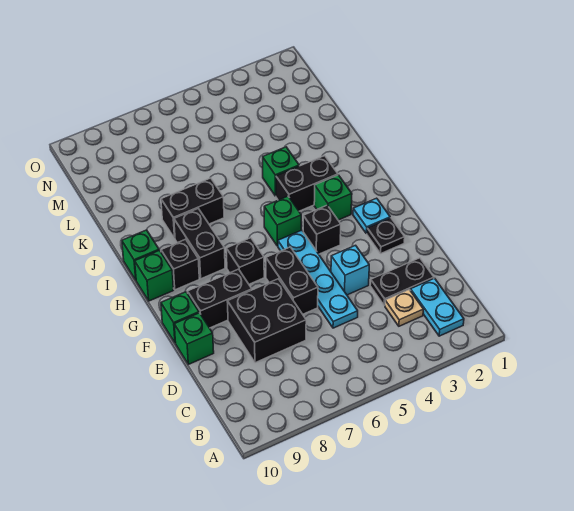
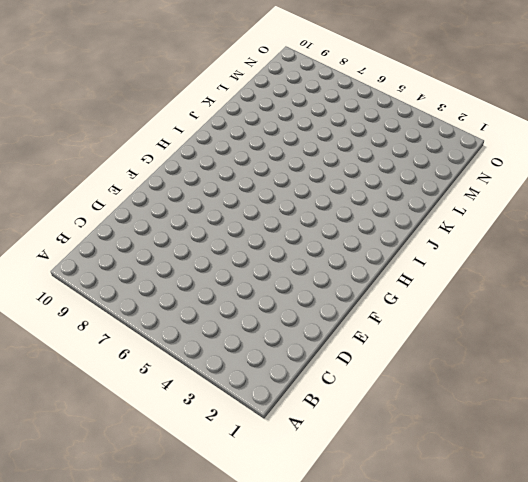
none -> cyan 1x2 plate [411,278,464,336]
none -> tan 1x1 plate [385,290,424,326]
none -> black 1x2 plate [370,258,434,305]

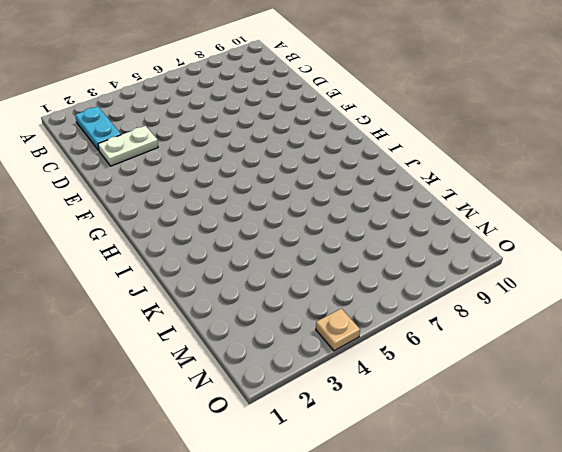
white 1x2 plate [98,126,158,166] -> black 1x2 plate [370,258,434,305]
tan 1x1 plate [316,309,360,351] -> tan 1x1 plate moved to [385,290,424,326]
none -> cyan 1x4 plate [278,230,358,328]
none -> black 2x2 brick [227,279,306,363]
none -> cyan 1x1 brick [331,245,369,295]

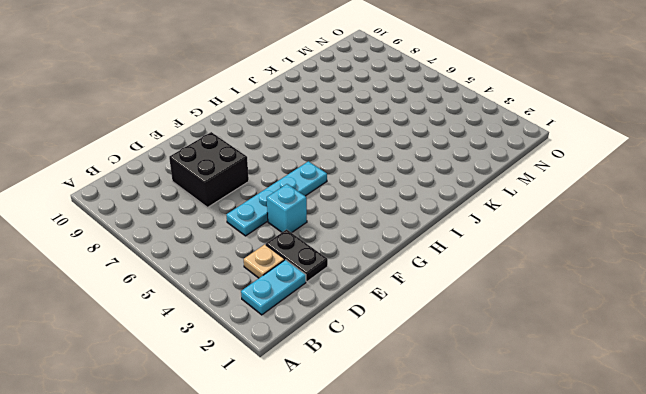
none -> black 1x2 brick [266,247,318,314]
none -> green 1x1 brick [174,313,214,364]
none -> black 1x1 plate [367,218,405,253]

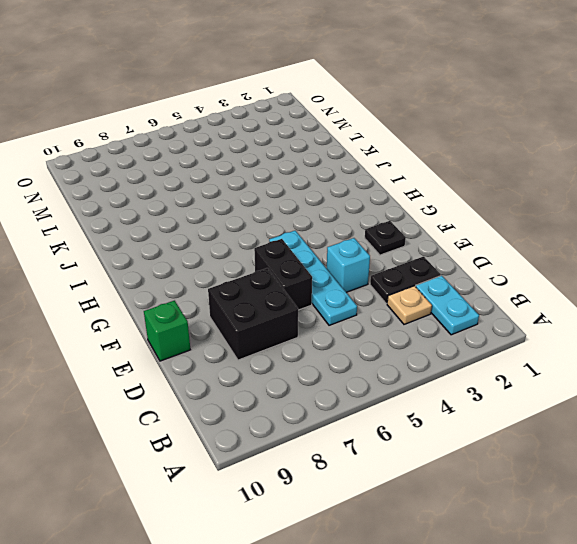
none -> black 1x2 brick [187,269,252,328]
none -> green 1x1 brick [161,292,199,343]
none -> cyan 1x1 plate [353,198,390,234]

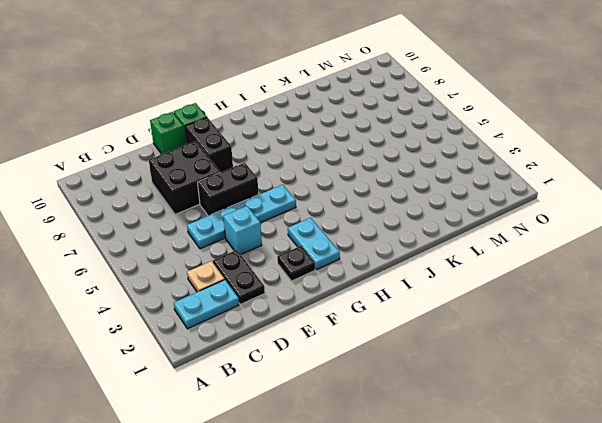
cyan 1x2 plate [288,218,340,270] -> cyan 1x1 plate [353,198,390,234]
none -> black 1x1 brick [303,205,341,254]
none -> black 1x1 brick [226,238,264,284]
none -> green 1x1 brick [314,175,352,220]

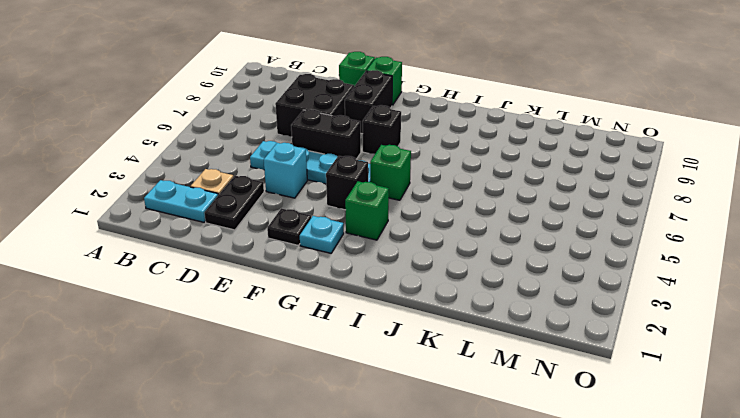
none -> black 1x2 brick [174,209,225,279]
none -> black 1x1 brick [161,239,199,290]
none -> green 1x1 brick [135,250,173,301]

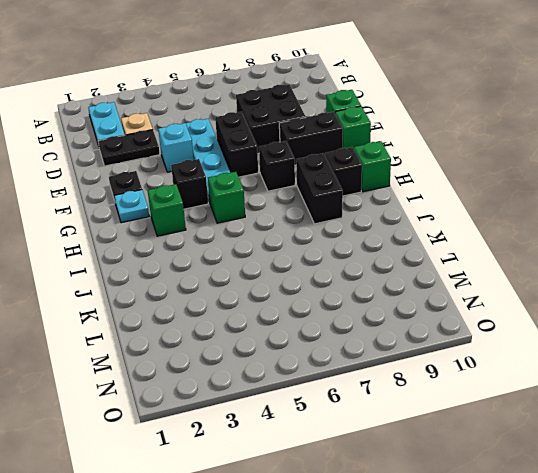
none -> black 1x2 brick [276,156,338,211]
none -> green 1x1 brick [122,230,159,280]
none -> green 1x1 brick [263,147,299,196]

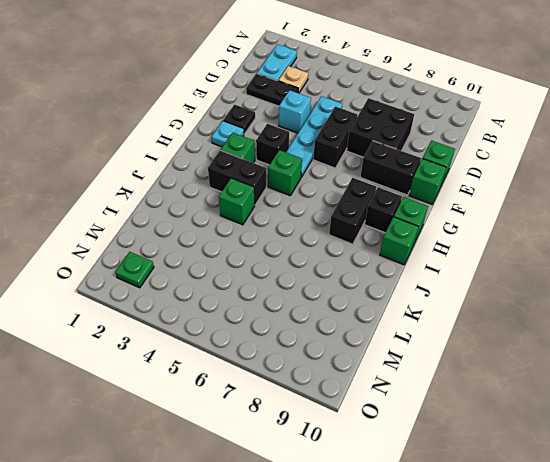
green 1x1 plate [115,252,154,288] -> none
none -> black 1x1 brick [226,238,264,284]
none -> black 1x2 brick [161,178,224,238]

